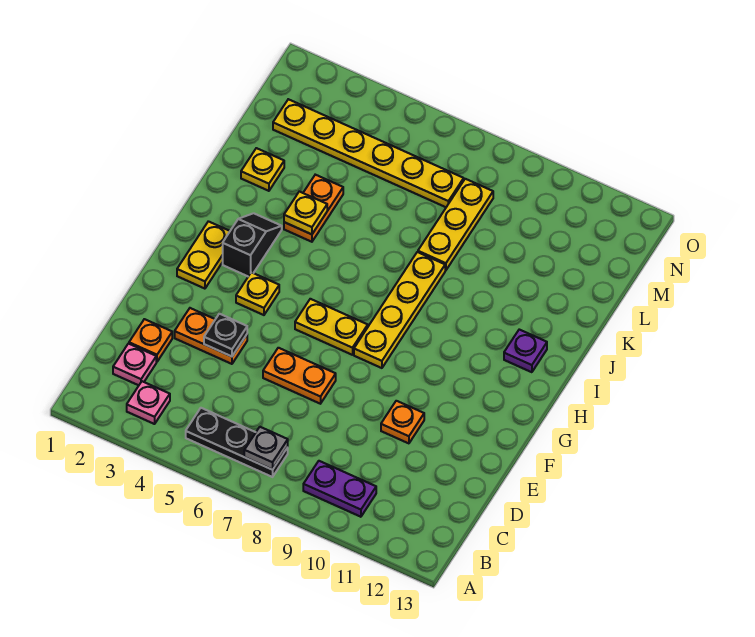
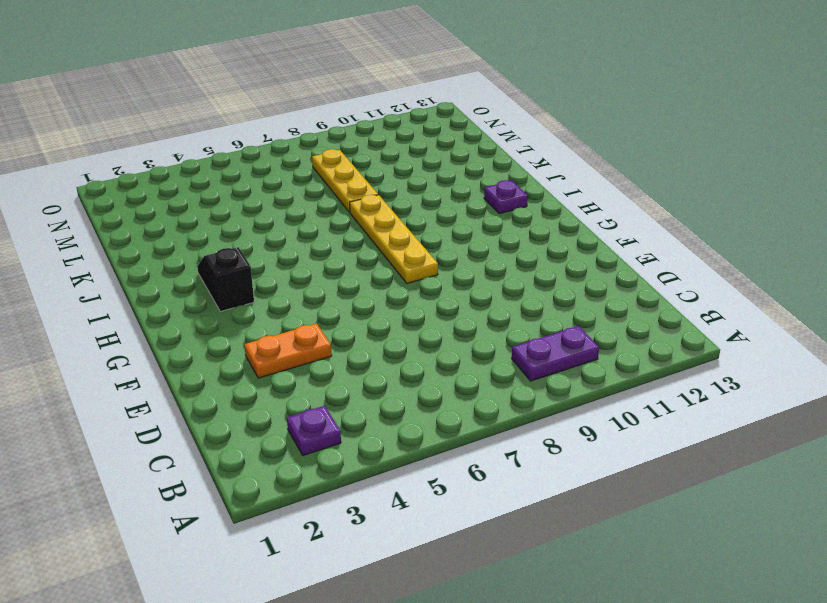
purple 1x1 plate [287,406,341,455] -> pink 1x1 plate [127,381,170,424]
none -> black 1x3 plate [186,408,288,477]
none -> pink 1x1 plate [113,344,156,385]
none -> orange 1x1 plate [129,319,172,362]

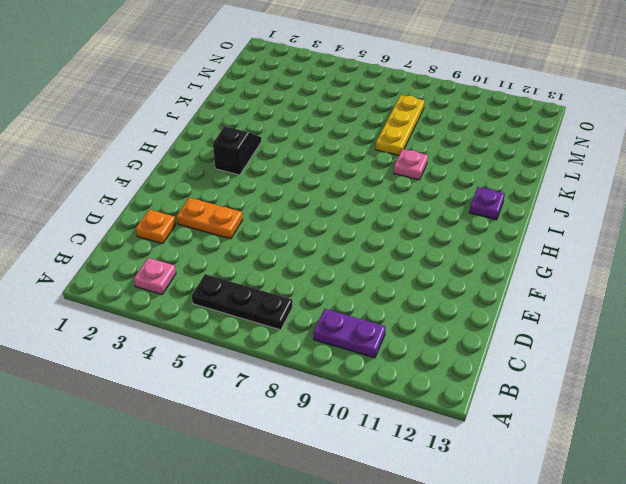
pink 1x1 plate [394,149,428,180] -> pink 1x1 plate moved to [113,344,156,385]
none -> orange 1x2 plate [263,348,336,404]
none -> orange 1x1 plate [381,401,424,443]
none -> yellow 1x2 plate [177,221,230,289]

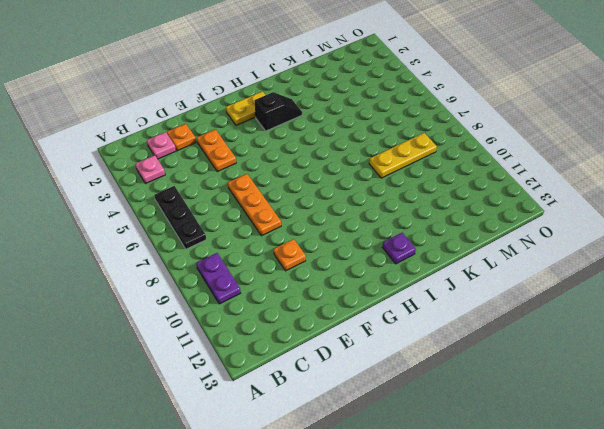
orange 1x3 plate [228,174,281,236] -> orange 1x2 plate [263,348,336,404]
none -> yellow 1x1 plate [236,272,279,315]
none -> yellow 1x2 plate [295,299,368,355]
none -> yellow 1x4 plate [354,252,445,368]

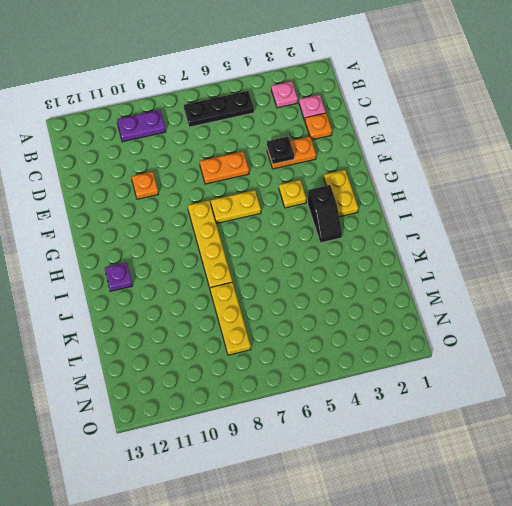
none -> orange 1x2 plate [284,175,343,242]
none -> yellow 1x1 plate [241,148,284,191]
none -> yellow 1x6 plate [273,99,464,207]

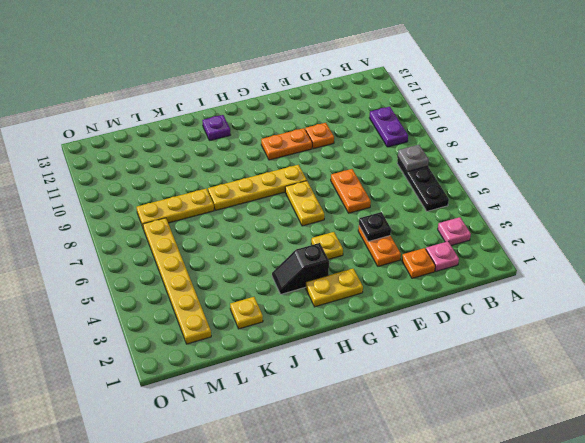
orange 1x2 plate [261,128,312,160] -> orange 1x2 plate moved to [284,175,343,242]
none -> yellow 1x1 plate [284,192,327,234]

